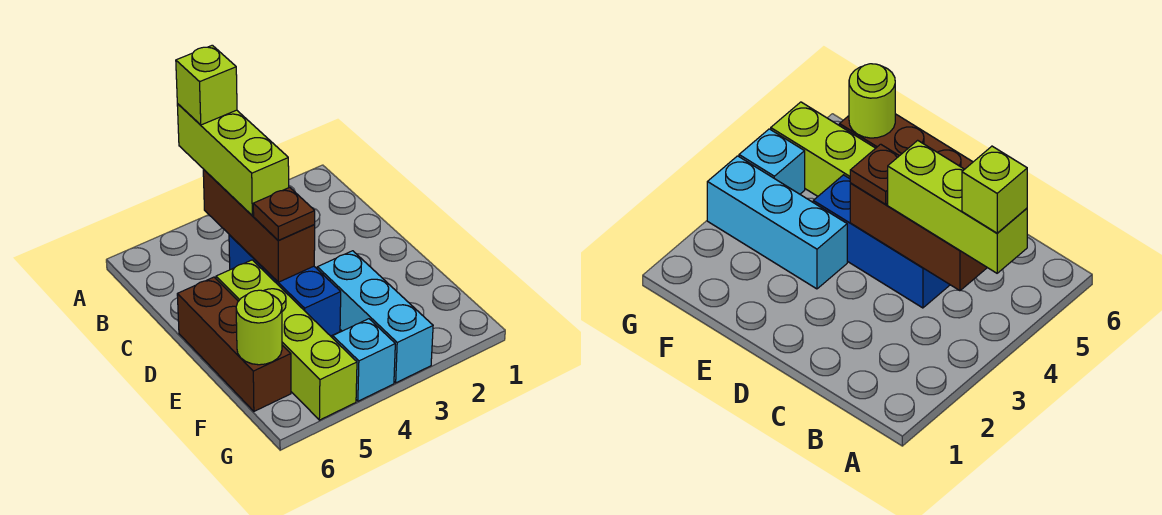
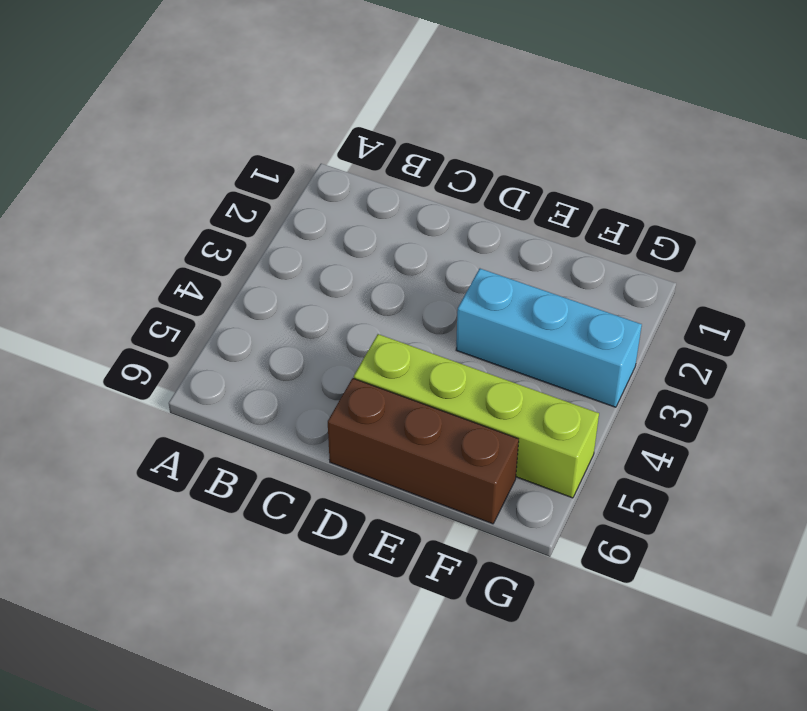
none -> blue 1x3 brick [229,235,341,336]
none -> cyan 1x1 brick [333,319,395,401]

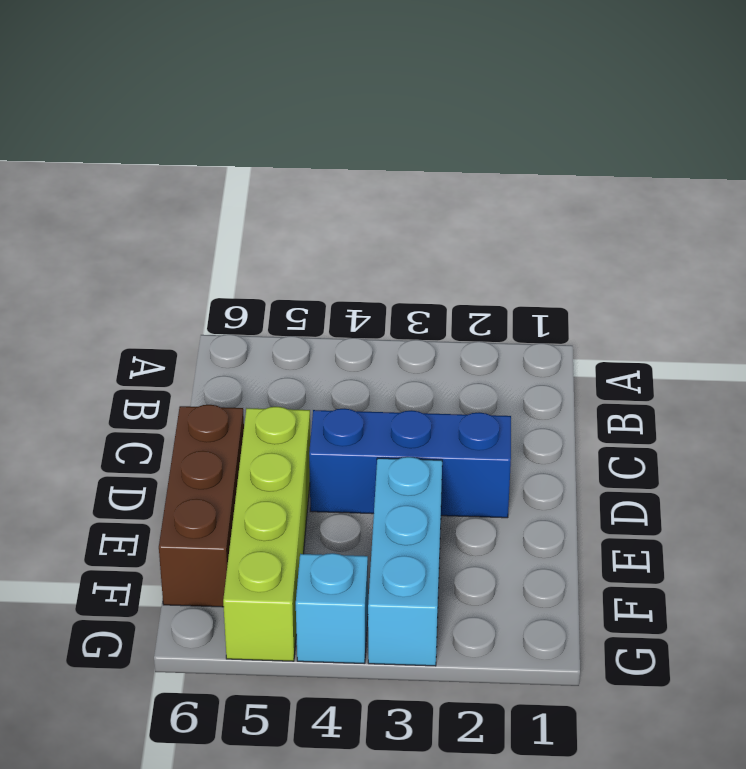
blue 1x3 brick [309,409,511,518] -> blue 1x3 brick turned to [229,235,341,336]
none -> brown 1x3 brick [203,170,315,282]
none -> lime 1x1 round brick [236,290,282,365]

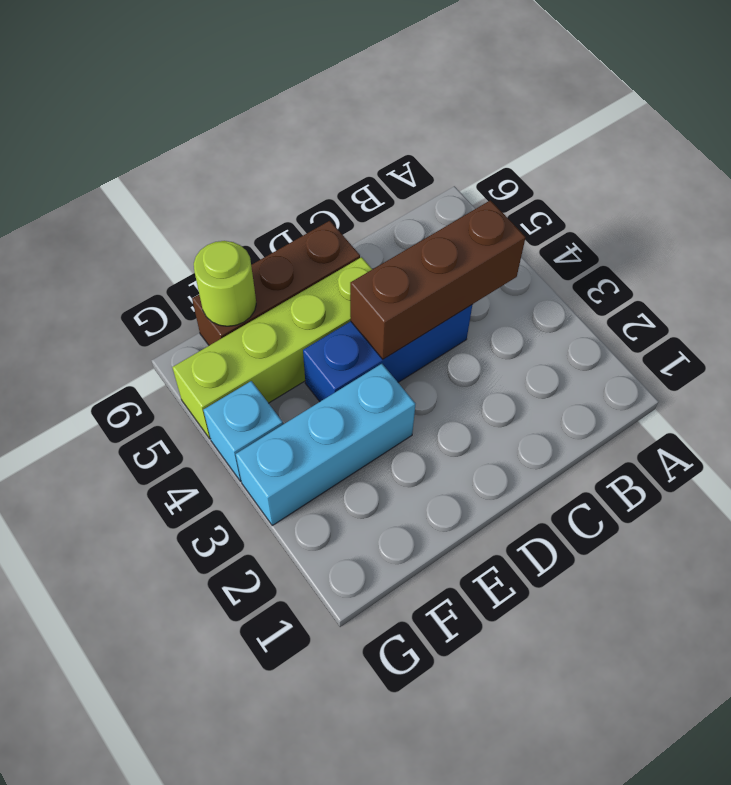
none -> lime 1x3 brick [177,104,289,216]
none -> brown 1x1 plate [253,187,315,240]

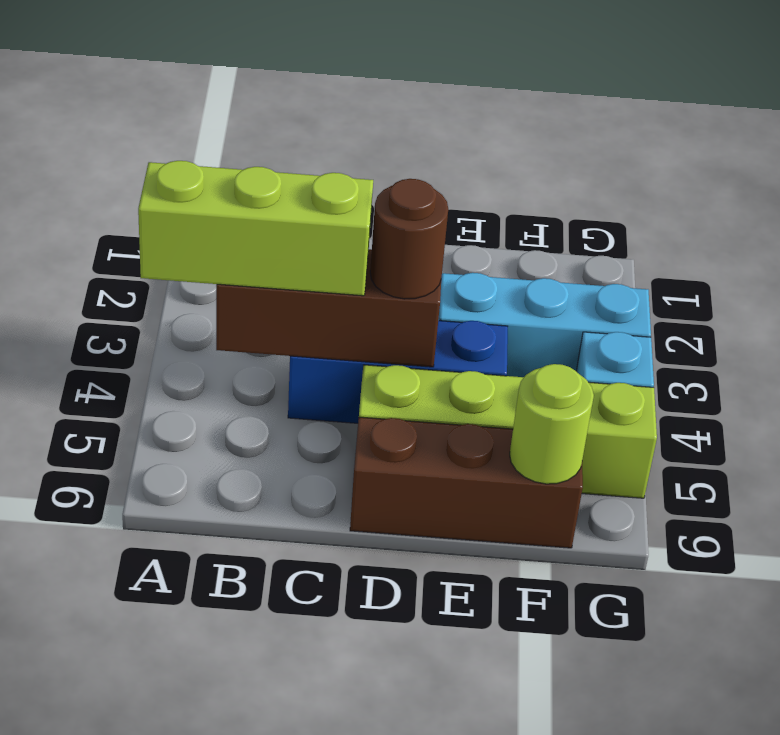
brown 1x1 round brick [370,179,448,299] -> brown 1x1 plate [253,187,315,240]
none -> lime 1x1 brick [176,45,237,125]

